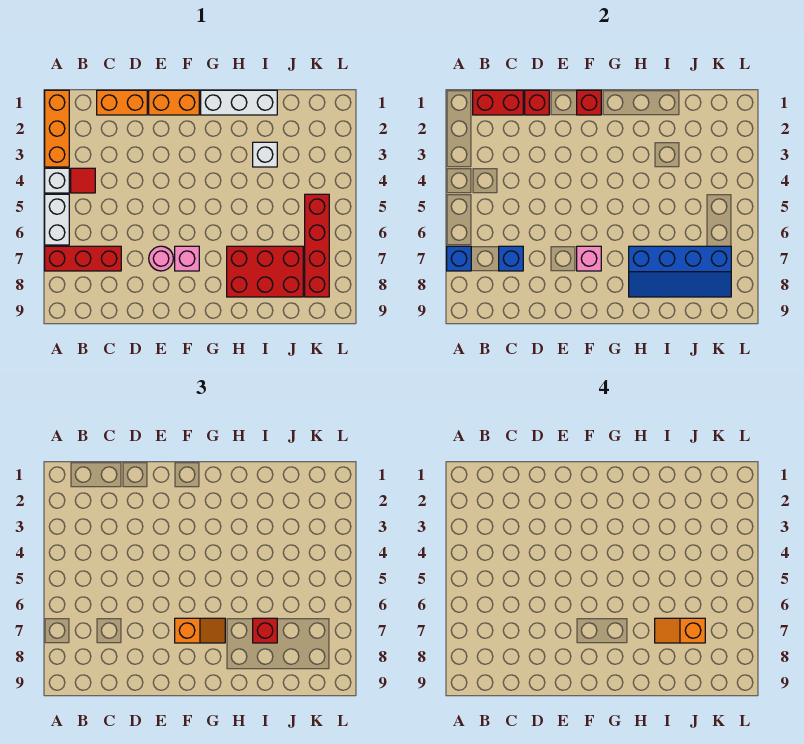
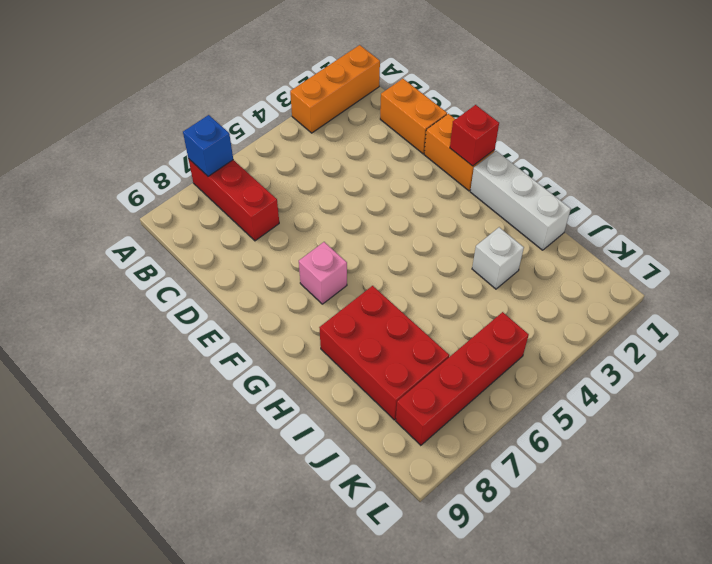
none -> white 1x1 brick [45,168,69,193]
none -> white 1x2 brick [45,194,69,245]
none -> red 1x1 tile [71,168,95,193]

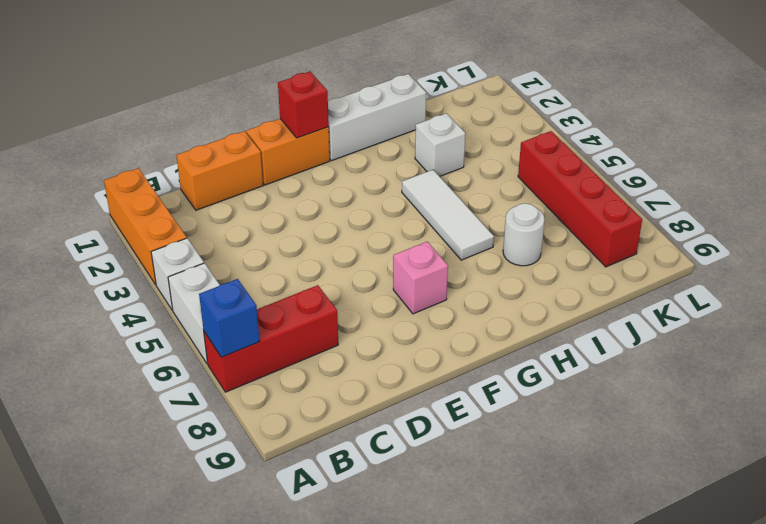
white 1x3 tile [402,170,494,260] -> none
white 1x1 round brick [503,203,544,266] -> red 2x3 brick [227,246,303,297]
none -> red 1x1 tile [71,168,95,193]
none -> pink 1x1 round brick [149,246,173,271]
none -> red 1x2 brick [473,90,523,115]

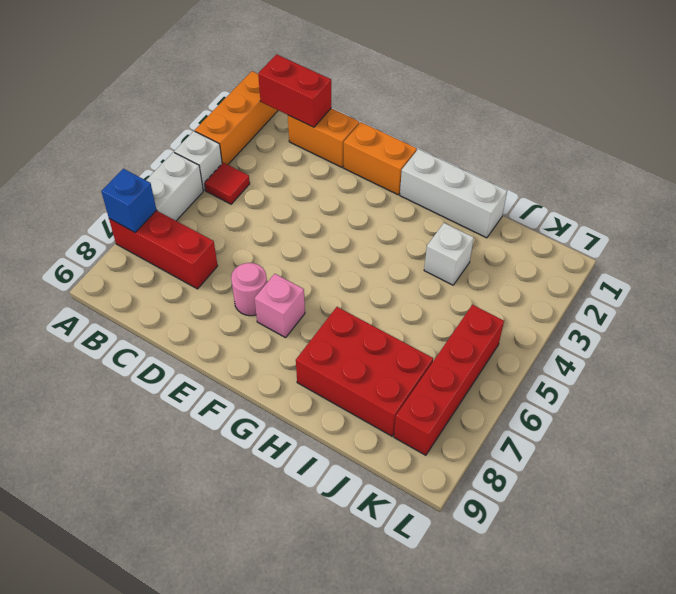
none -> blue 1x1 brick [499,246,523,271]
none -> red 1x1 brick [525,90,549,115]
none -> red 1x1 brick [577,90,601,115]

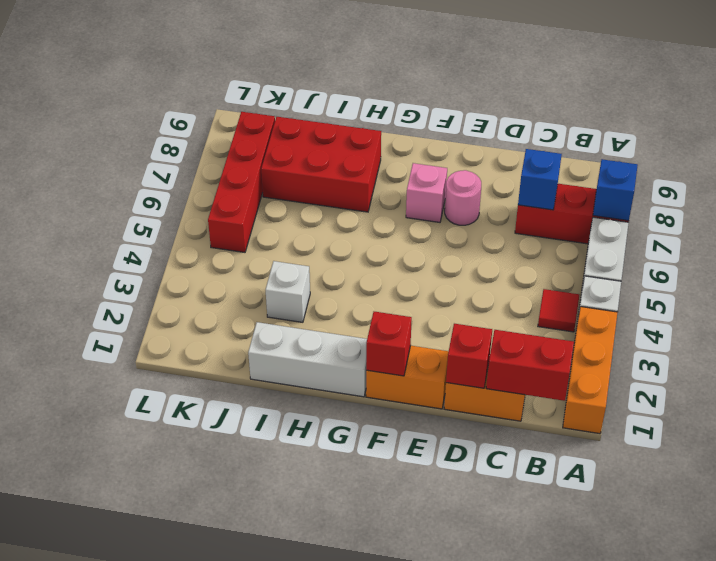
none -> pink 1x1 brick [577,246,601,271]
none -> blue 2x4 slope [629,246,731,297]
none -> orange 1x2 slope [175,618,225,643]

